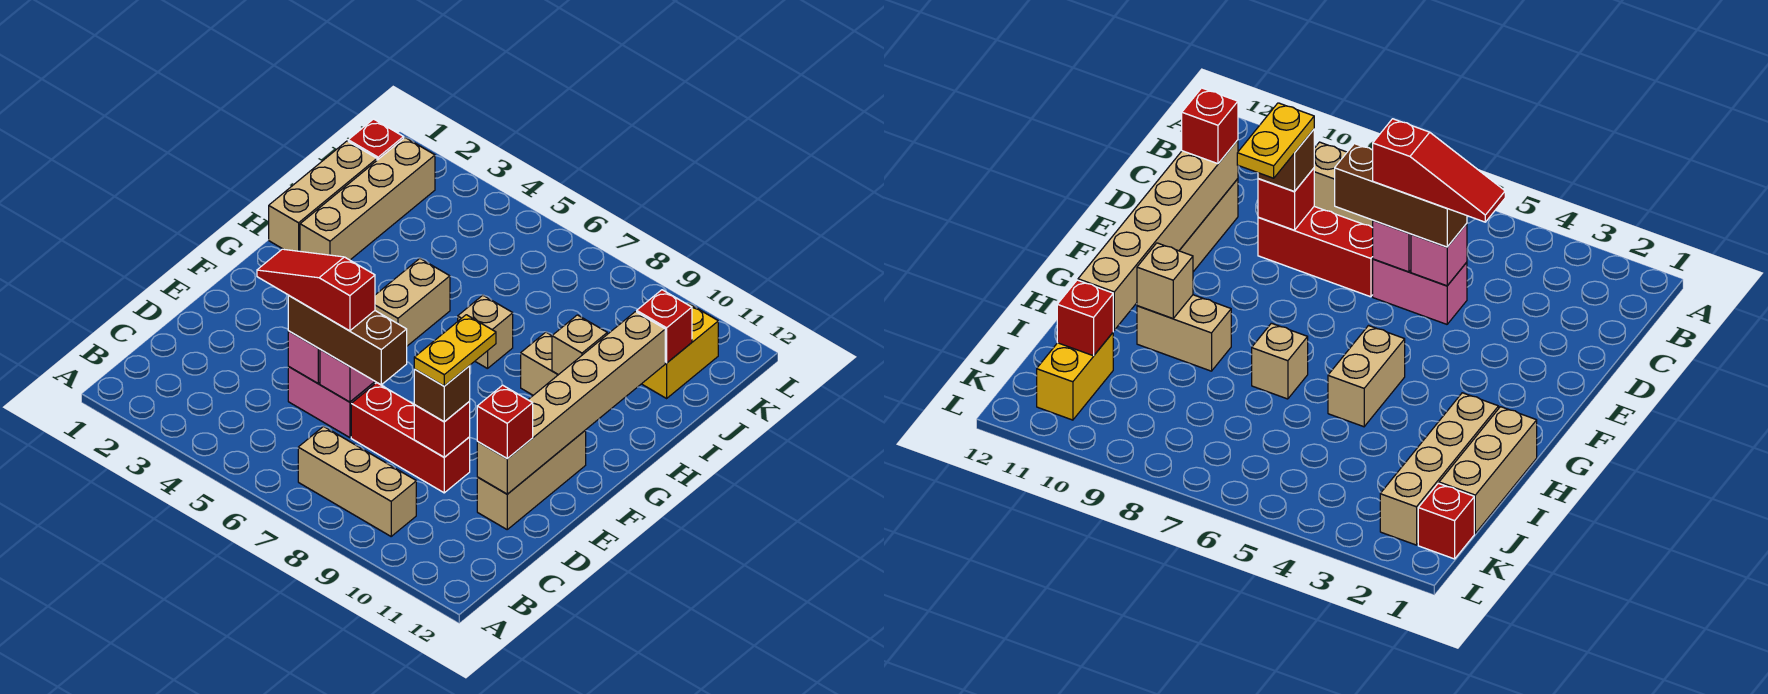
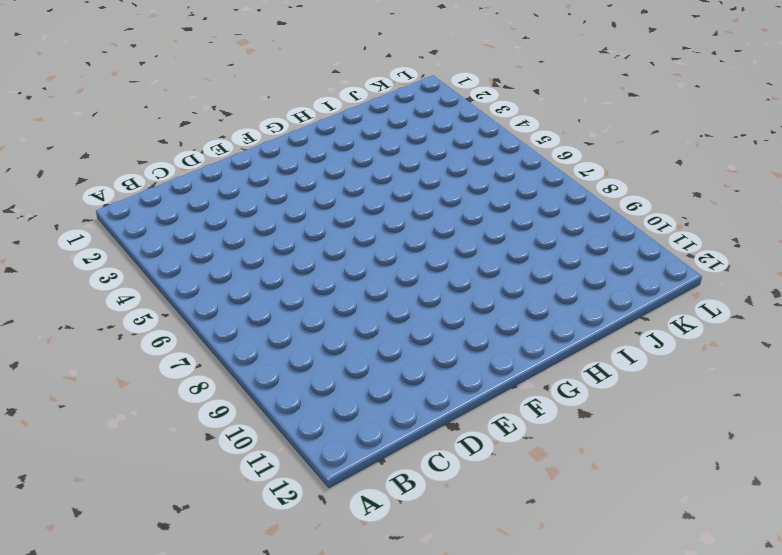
none -> tan 1x3 brick [298,426,416,536]
none -> pink 1x2 brick [288,367,375,438]
none -> red 1x3 brick [351,383,470,493]

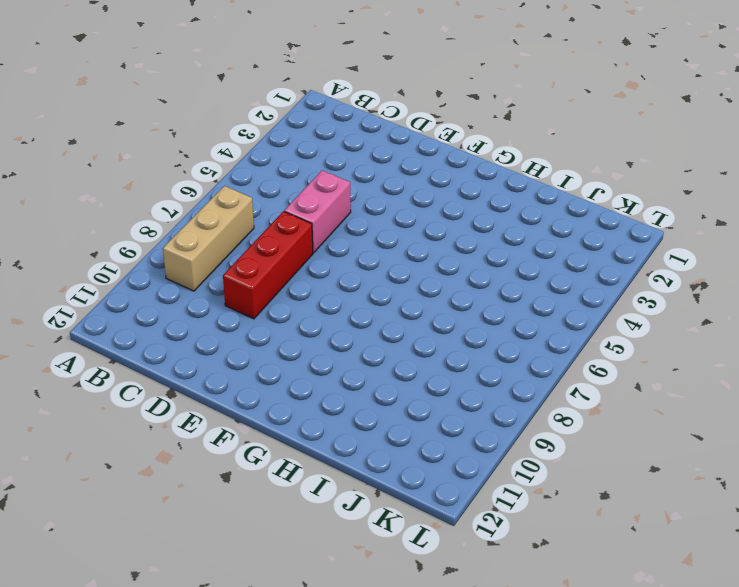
none -> tan 1x3 brick [477,430,586,529]
none -> tan 1x2 brick [375,259,450,346]
none -> tan 1x3 brick [269,141,377,251]

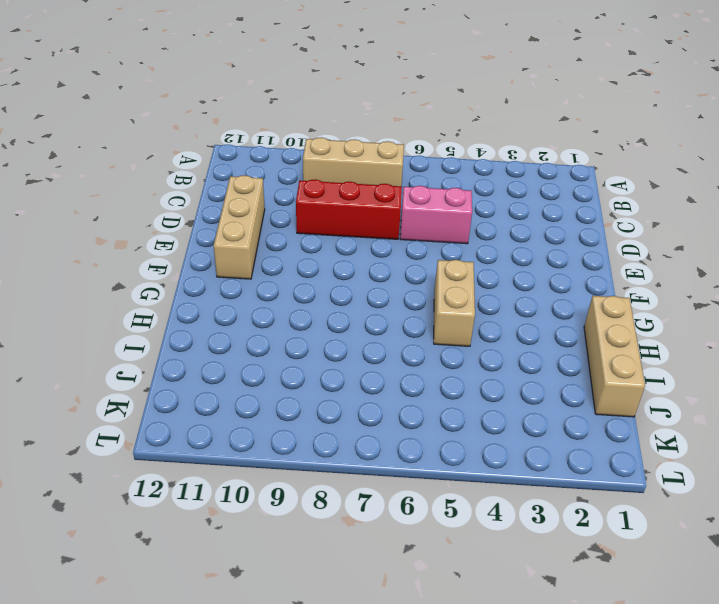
none -> tan 1x4 brick [300,138,435,260]
none -> tan 1x1 brick [458,295,513,369]
none -> tan 1x2 brick [521,332,558,395]

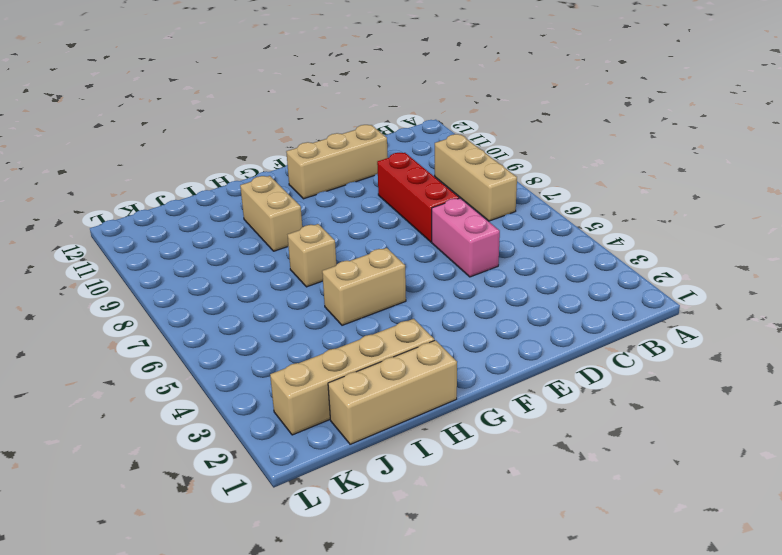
none -> yellow 1x2 brick [642,303,718,398]
none -> red 1x1 brick [348,119,404,160]
none -> pink 1x1 brick [288,331,320,383]

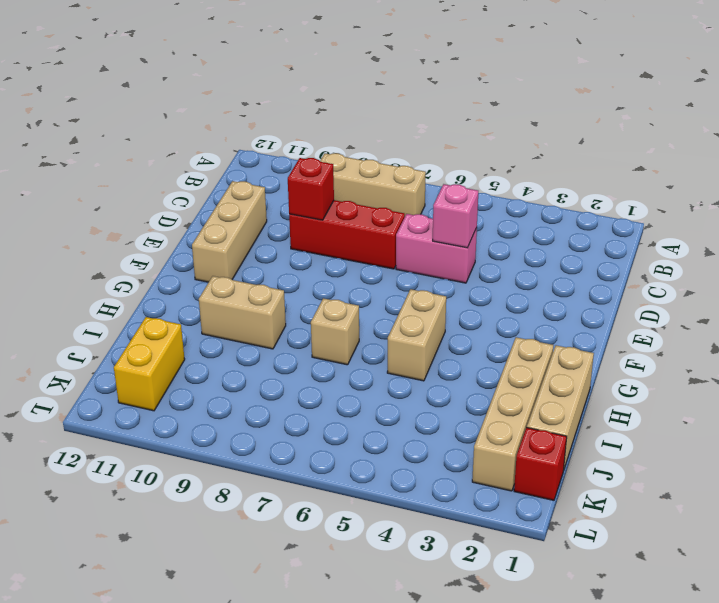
none -> pink 1x1 brick [320,350,375,402]
none -> tan 1x6 brick [477,312,665,494]
none -> tan 1x1 brick [552,315,607,375]

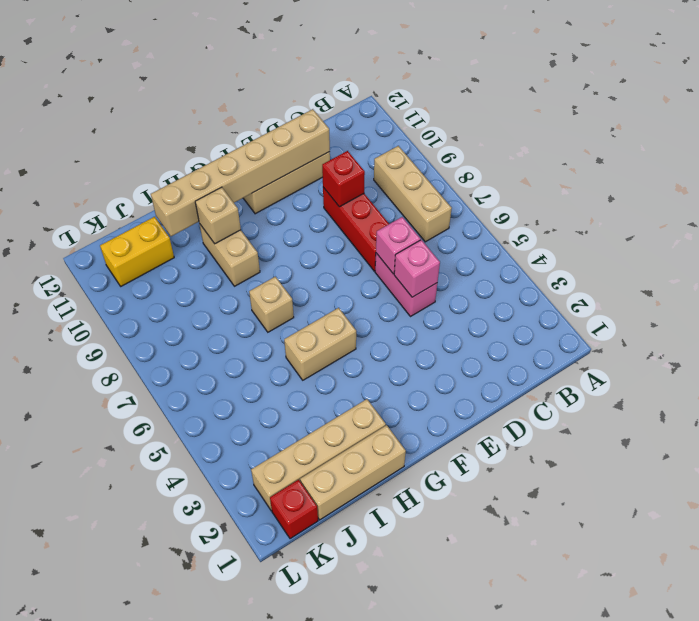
none -> red 1x1 brick [637,290,692,363]
none -> brown 1x3 brick [288,296,407,385]
none -> brown 1x1 brick [414,366,470,422]

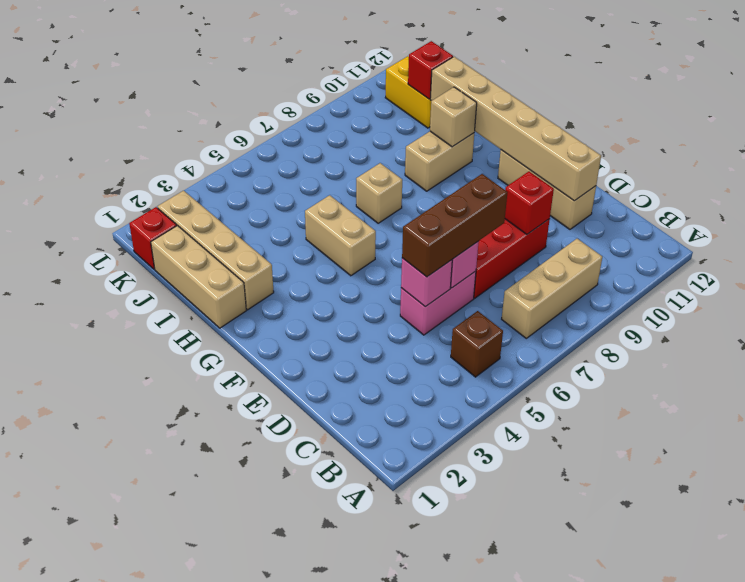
brown 1x1 brick [451,311,503,377] -> brown 1x1 brick moved to [414,366,470,422]
none -> red 1x1 brick [477,385,533,459]
none -> red 1x3 slope [257,249,375,331]
none -> yellow 1x2 plate [414,315,496,386]

